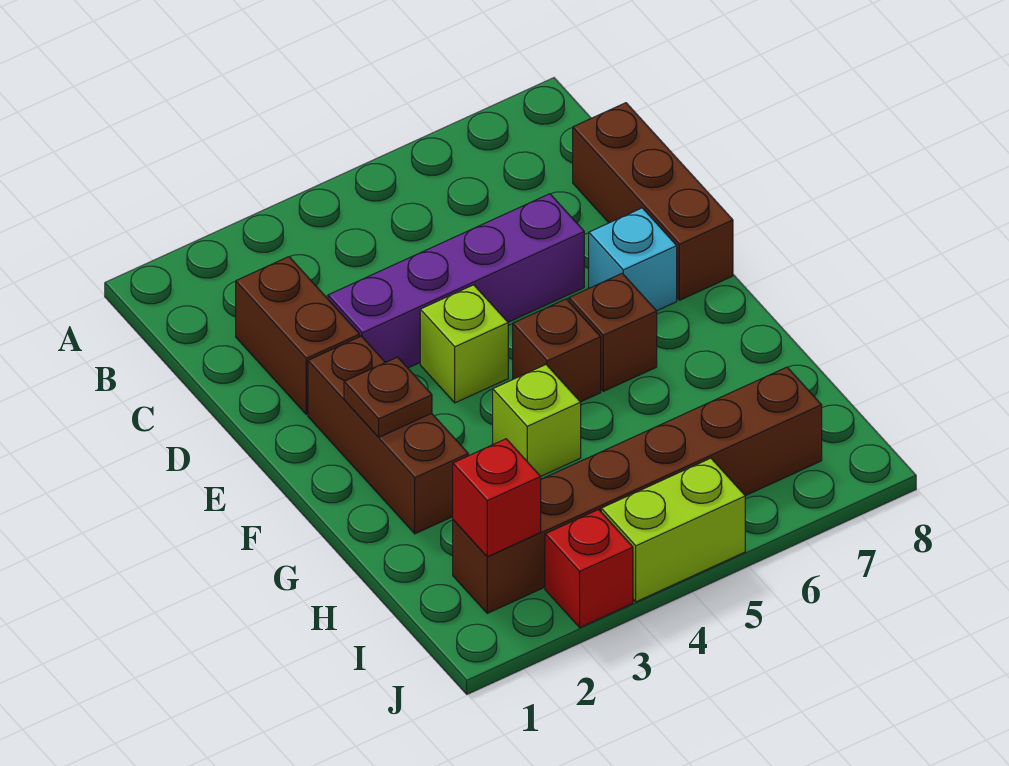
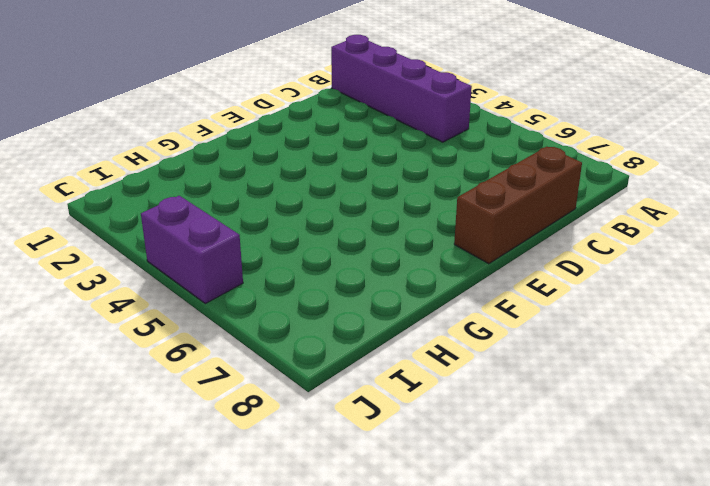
purple 1x4 brick [331,35,472,142] -> purple 1x4 brick moved to [328,194,584,368]
purple 1x2 brick [141,196,243,304] -> lime 1x2 brick [601,458,745,602]
none -> brown 1x2 brick [236,257,360,414]
none -> brown 1x3 brick [308,336,468,534]
none -> lime 1x1 brick [420,285,508,403]

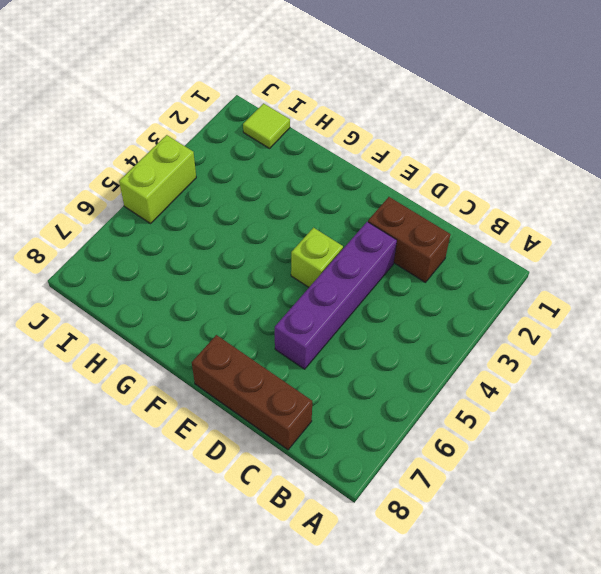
lime 1x1 tile [243,103,290,148] -> none
none -> brown 1x3 brick [308,336,468,534]
none -> cyan 1x1 brick [589,208,677,311]
none -> brown 1x1 brick [513,299,601,402]

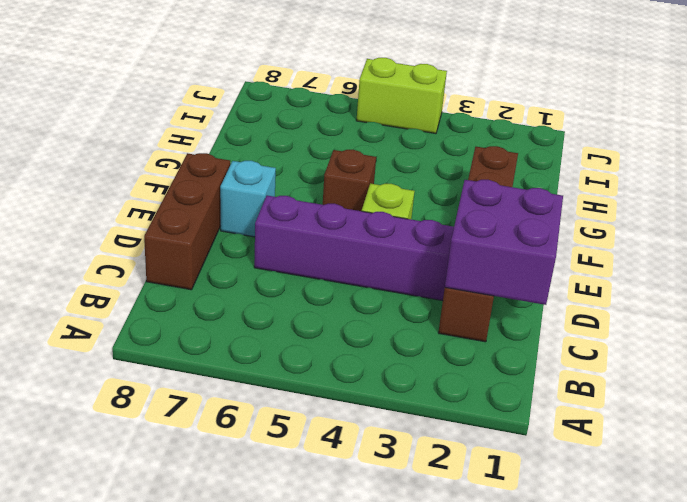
purple 2x2 brick [445,180,563,305] -> none
none -> brown 1x1 brick [569,273,657,391]
none -> lime 1x1 brick [493,365,581,476]
none -> brown 1x6 brick [453,367,822,613]

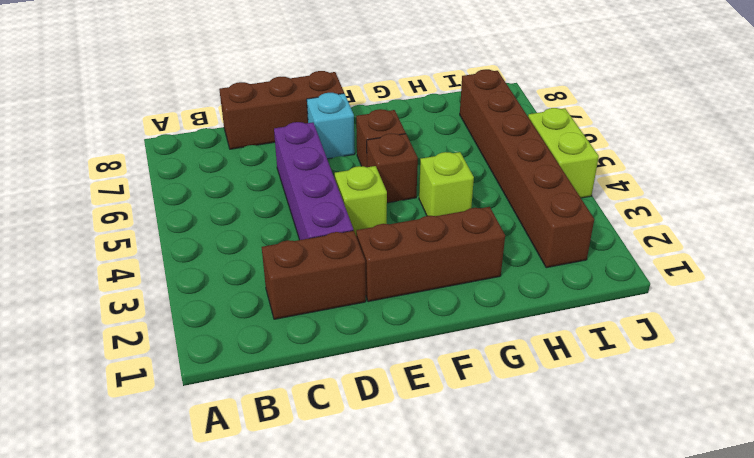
none -> red 1x1 brick [545,510,633,627]
none -> brown 1x1 plate [344,357,432,437]
none -> red 1x1 brick [453,439,541,557]

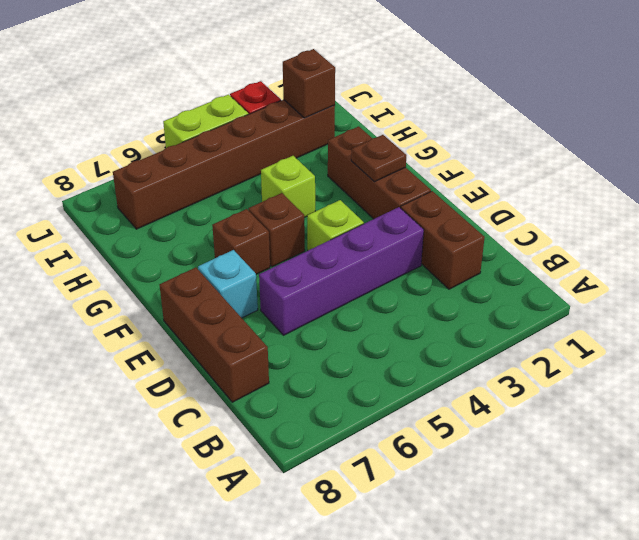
brown 1x1 brick [283,49,335,118] -> red 1x1 brick [453,439,541,557]

